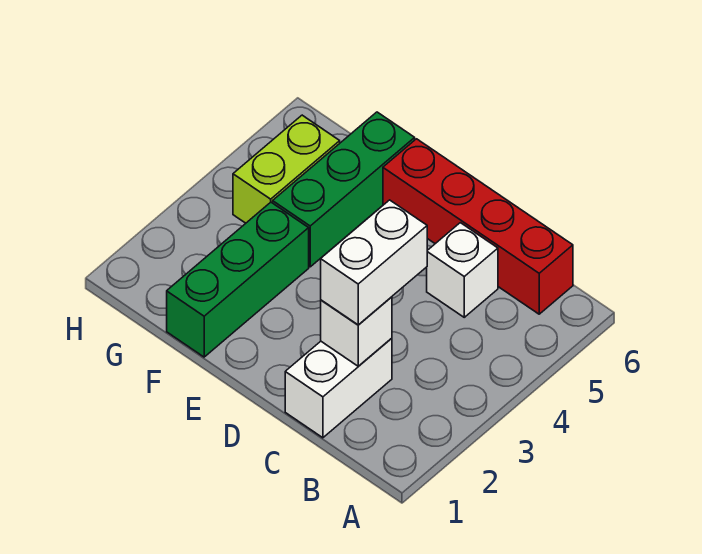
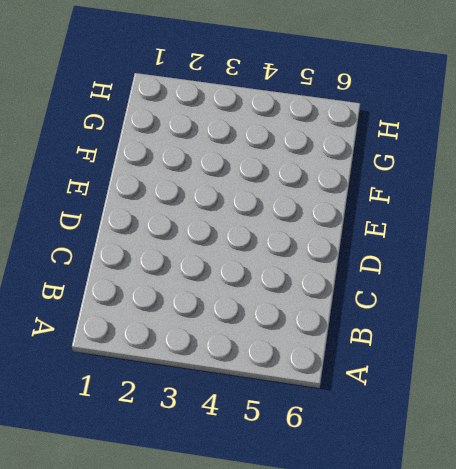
none -> red 1x4 brick [383,139,573,314]
none -> white 1x2 brick [285,338,392,438]

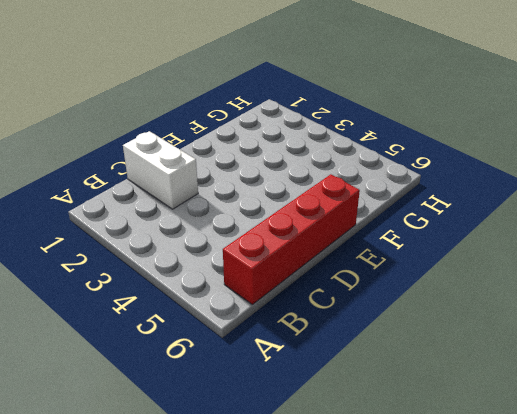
none -> white 1x1 brick [427,223,498,317]
none -> green 1x3 brick [167,202,309,357]

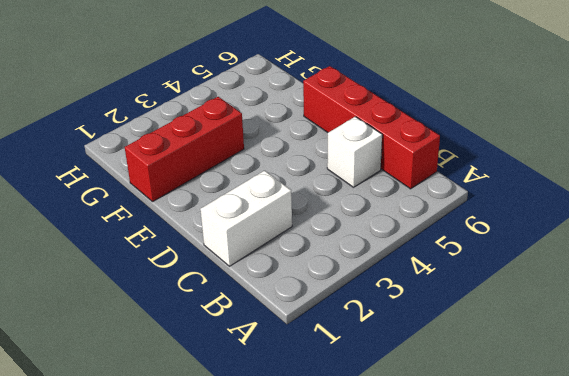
red 1x3 brick [125,97,244,202] -> green 1x3 brick [167,202,309,357]
none -> green 1x3 brick [273,112,415,267]
none -> lime 1x2 brick [233,115,340,223]

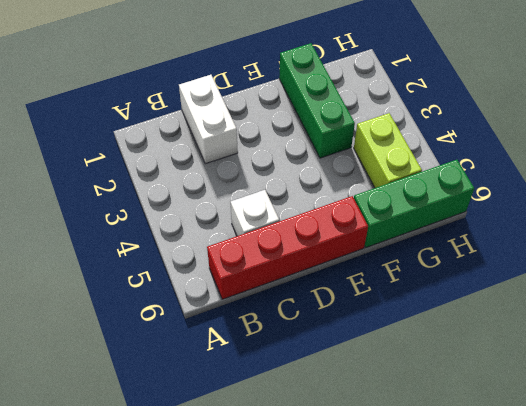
green 1x3 brick [354,160,474,247] -> green 1x3 brick turned to [273,112,415,267]
none -> white 1x1 brick [321,297,392,366]
none -> white 1x2 brick [321,200,427,325]

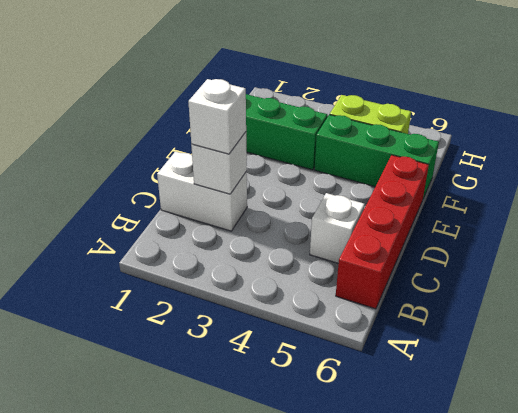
white 1x1 brick [188,79,246,154] -> white 1x2 brick [321,200,427,325]

